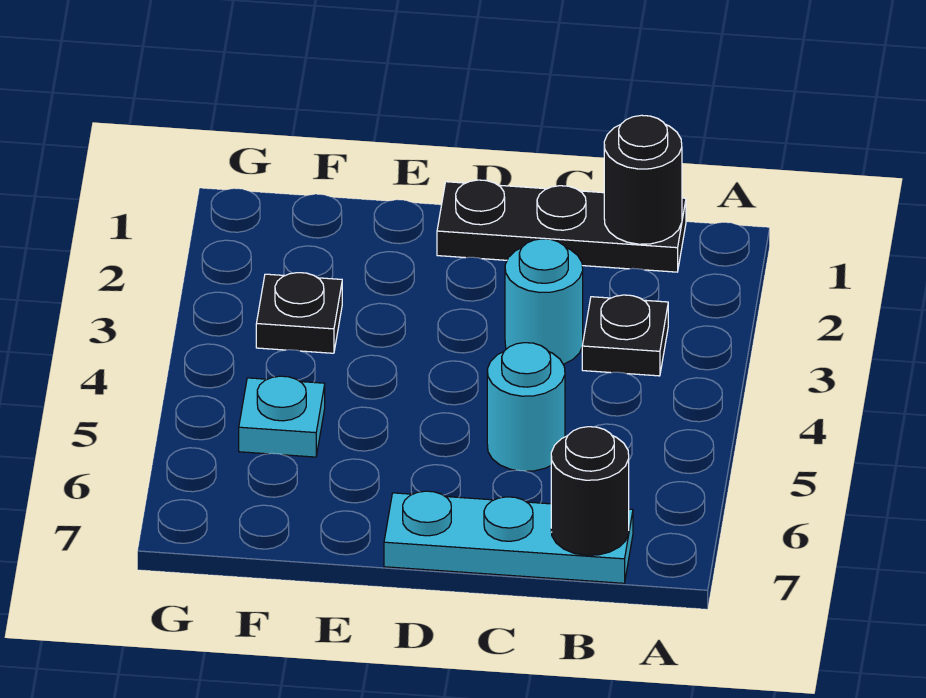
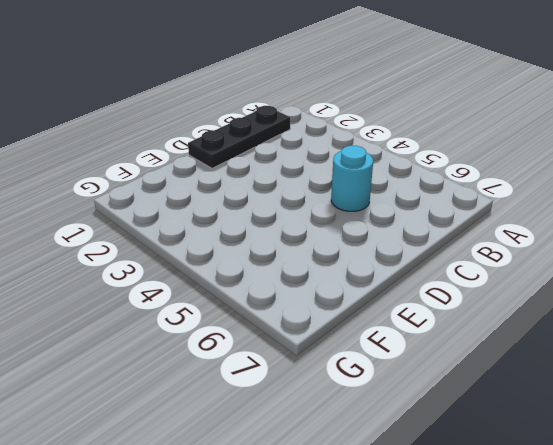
none -> black 1x1 plate [582,295,668,376]
none -> cyan 1x3 plate [384,491,633,583]

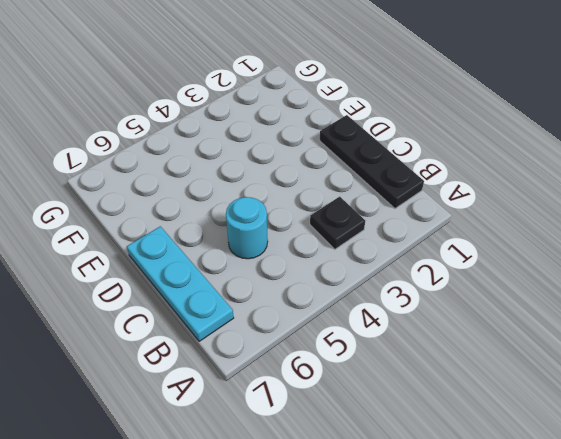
none -> cyan 1x1 round brick [505,239,583,364]
none -> black 1x1 plate [256,273,342,353]

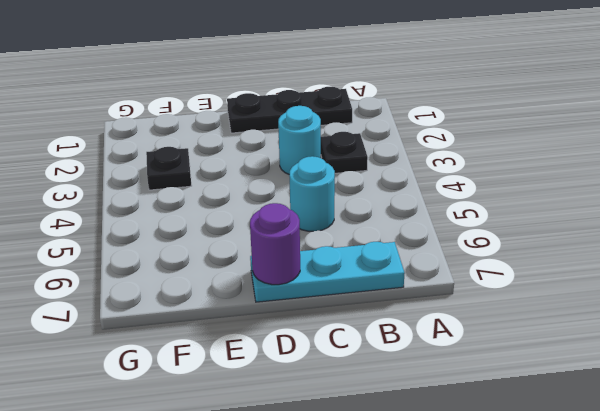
purple 1x1 round brick [250,203,300,285] -> none
none -> cyan 1x1 plate [239,376,325,457]
none -> black 1x1 round brick [604,115,682,244]

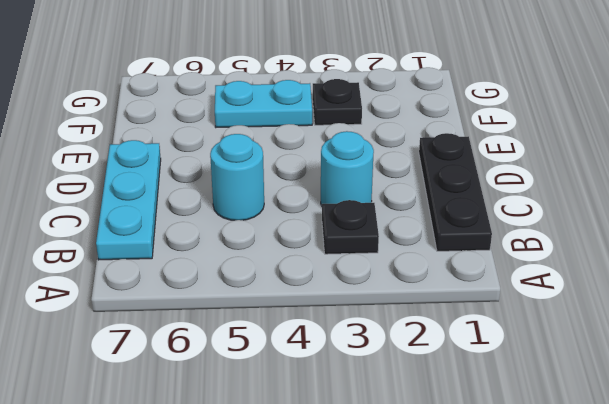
cyan 1x2 plate [215,80,312,127] -> cyan 1x1 plate [239,376,325,457]
none -> black 1x1 round brick [604,115,682,244]
none -> black 1x1 round brick [551,427,629,555]

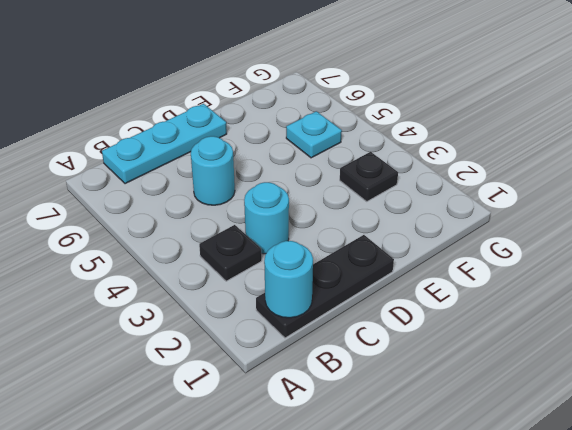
cyan 1x1 round brick [264,241,313,318] -> black 1x1 round brick [604,115,682,244]
none -> black 1x1 round brick [551,427,629,555]

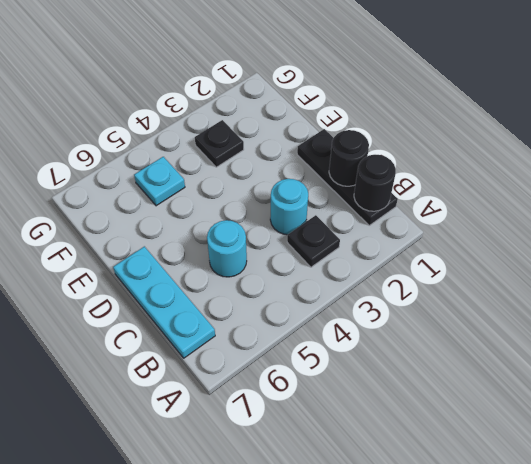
black 1x1 round brick [329,130,369,186] -> black 1x1 round brick moved to [551,427,629,555]

